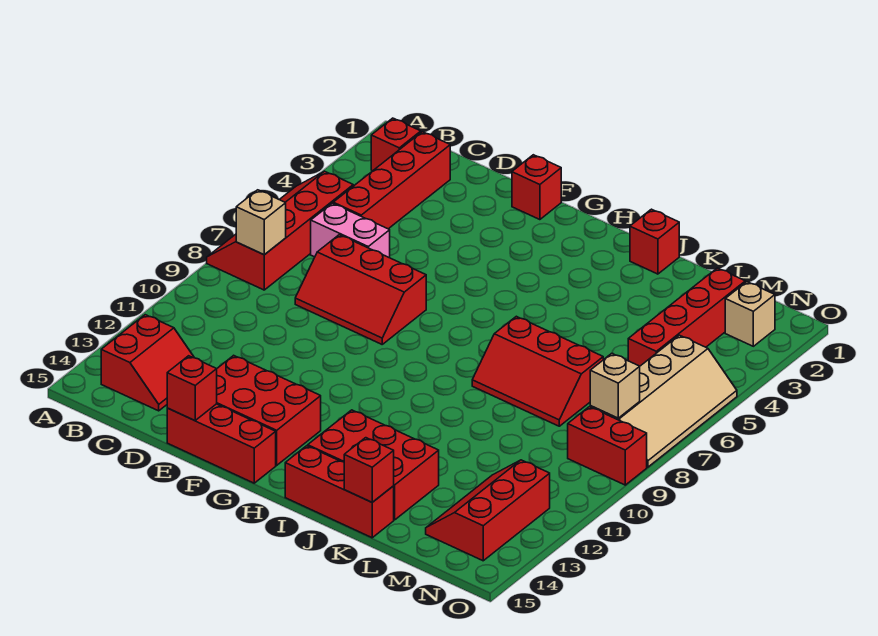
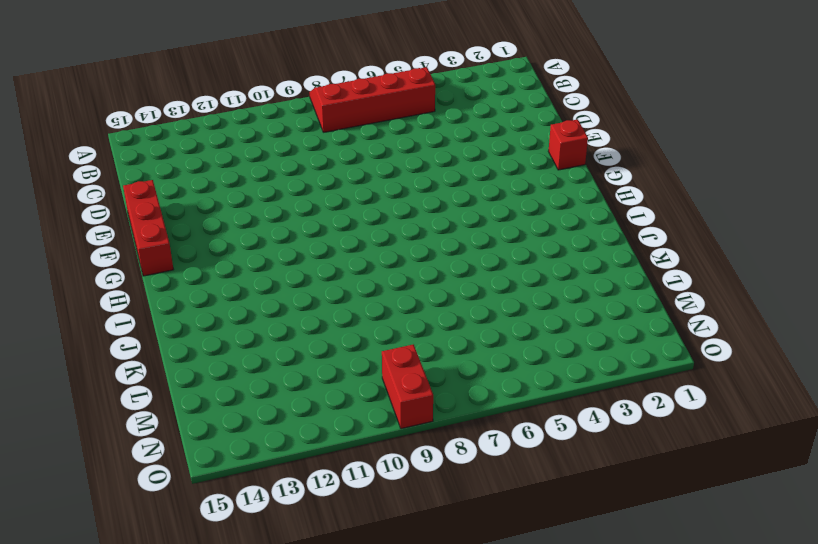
none -> red 1x1 brick [371,118,421,171]
none -> red 2x2 slope [101,315,194,411]
none -> red 1x4 brick [333,132,450,229]

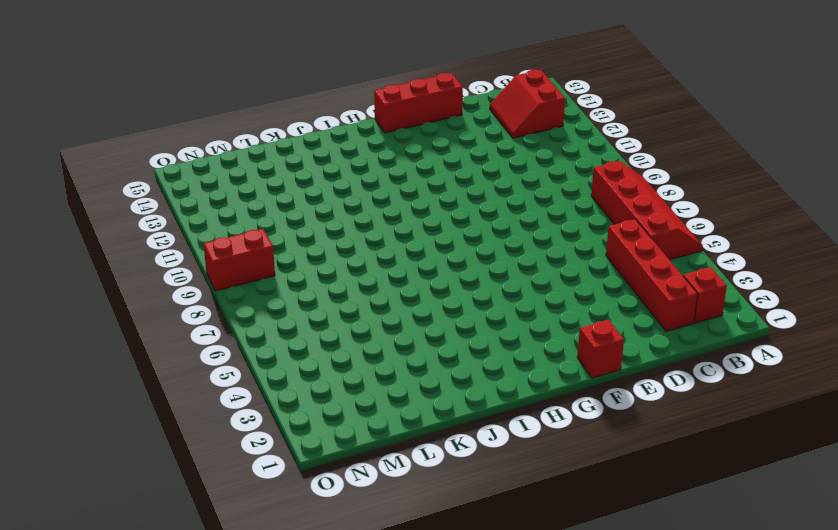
none -> pink 1x2 brick [311,203,390,258]
none -> red 2x3 slope [295,235,426,344]
none -> red 2x3 brick [217,355,321,465]

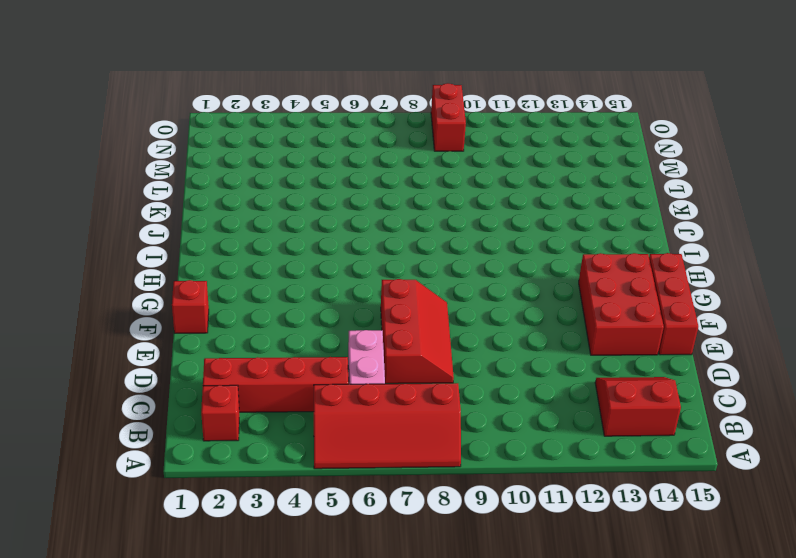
none -> red 2x3 brick [308,410,439,520]
none -> red 1x3 brick [285,446,394,538]
none -> red 1x1 brick [630,209,679,274]

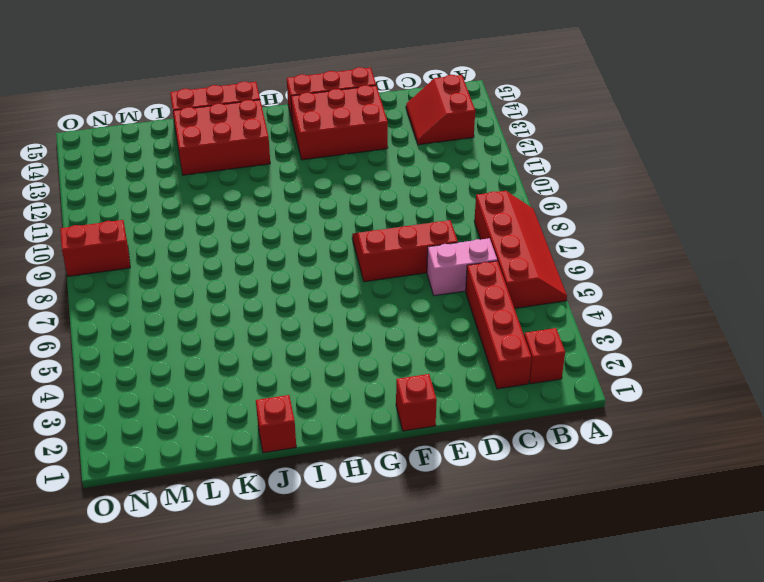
none -> red 2x3 slope [472,316,603,426]
none -> red 1x4 brick [628,268,745,366]
none -> red 2x3 slope [426,460,550,561]

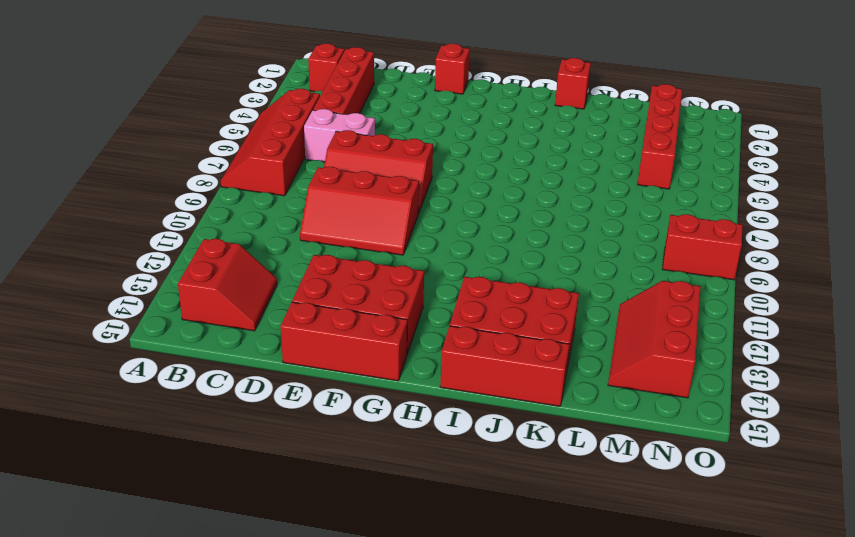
red 2x3 slope [300,167,419,255] -> red 2x3 slope moved to [472,316,603,426]
none -> tan 1x1 brick [725,282,775,346]
none -> tan 2x4 slope [590,335,737,467]
none -> tan 1x1 brick [236,190,286,255]

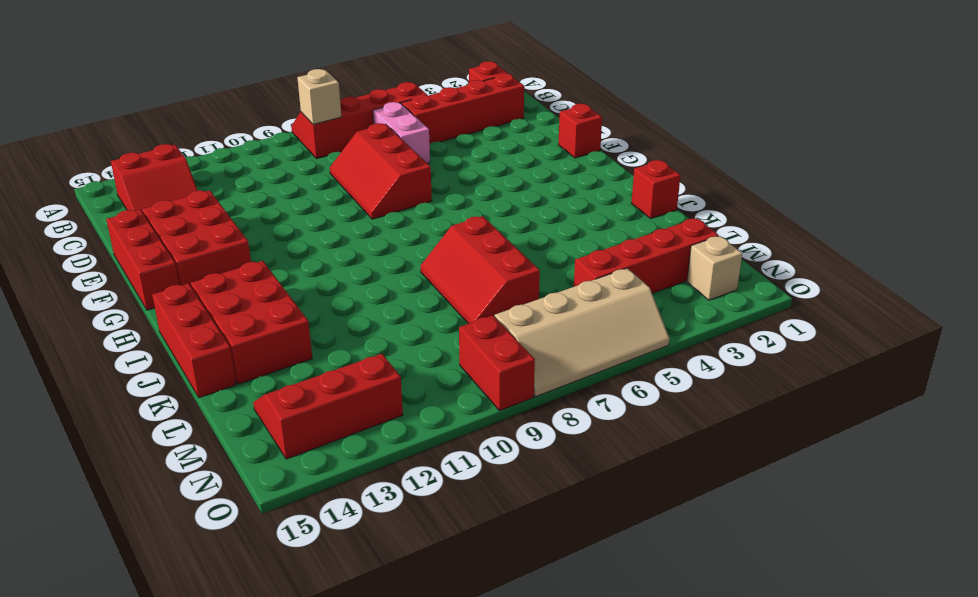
none -> red 1x1 brick [167,356,217,421]
none -> red 1x1 brick [344,438,394,502]
none -> tan 1x1 brick [590,353,640,418]

